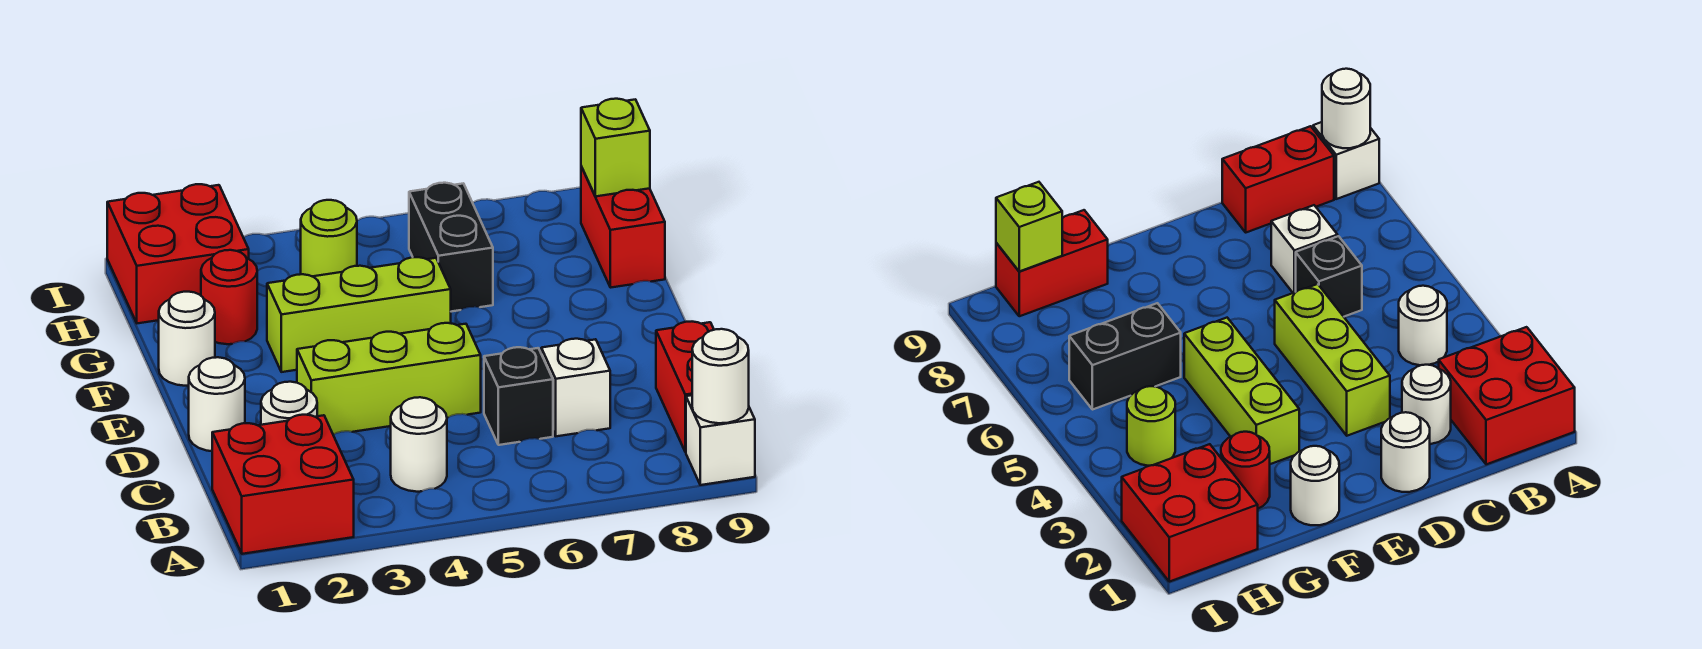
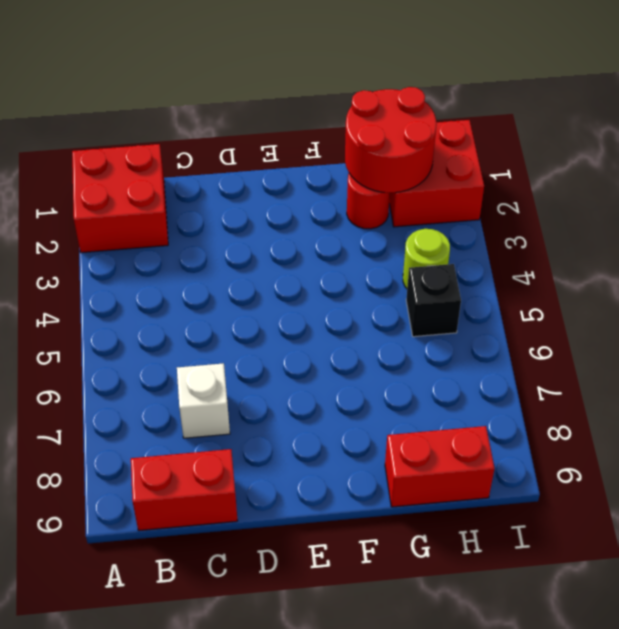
red 2x2 round brick [345,87,437,193] -> none
black 1x1 brick [406,264,461,337] -> black 1x1 brick moved to [484,347,553,445]
none -> white 1x1 brick [686,395,755,485]
none -> white 1x1 round brick [391,397,447,492]
none -> white 1x1 round brick [261,382,317,425]

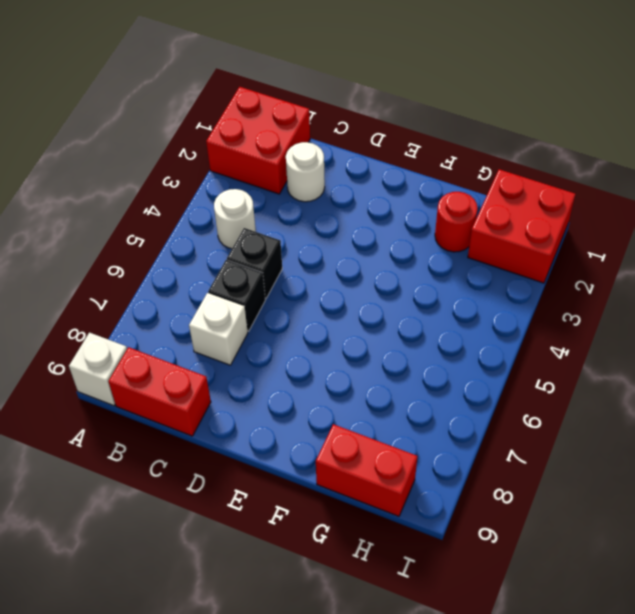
black 1x1 brick [227,228,282,299] -> none
none -> white 1x1 round brick [189,357,245,451]
none -> lime 1x3 brick [297,323,481,435]
none -> white 1x1 round brick [158,292,215,386]

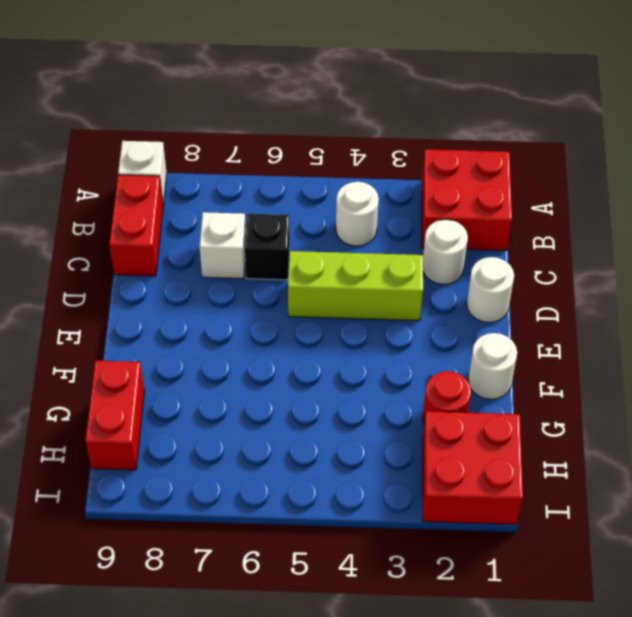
none -> lime 1x3 brick [267,257,451,372]
none -> black 1x2 brick [409,183,493,312]
none -> lime 1x1 round brick [301,200,357,276]

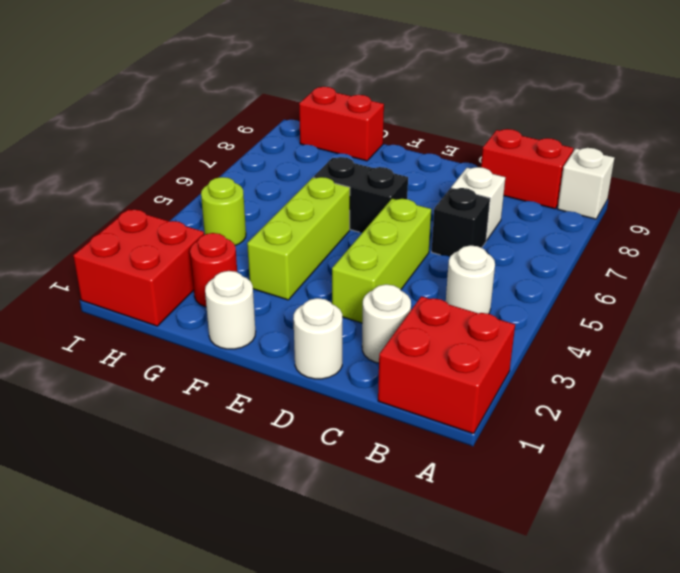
black 1x2 brick [314,157,408,233] -> black 1x2 brick moved to [409,183,493,312]
none -> white 1x1 round brick [692,329,749,423]
none -> lime 1x1 brick [581,99,650,196]

